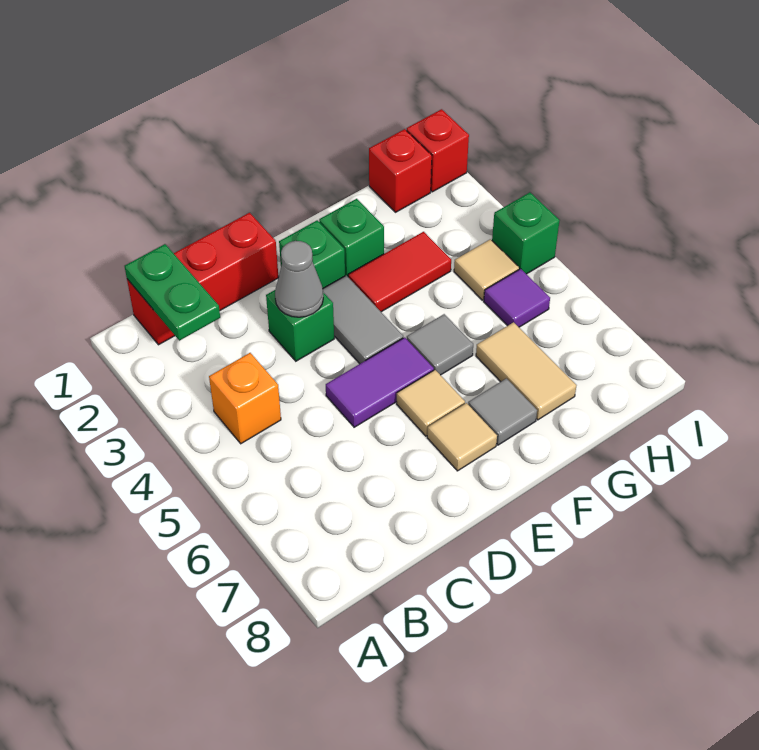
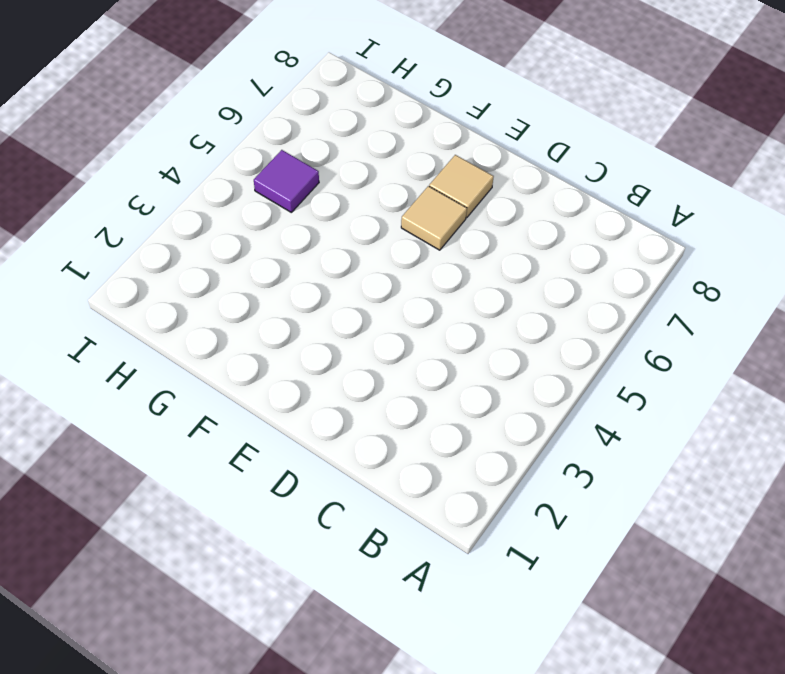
none -> red 1x3 brick [127,213,279,345]
none -> orange 1x1 brick [209,353,281,444]
none -> green 1x1 brick [266,290,334,361]

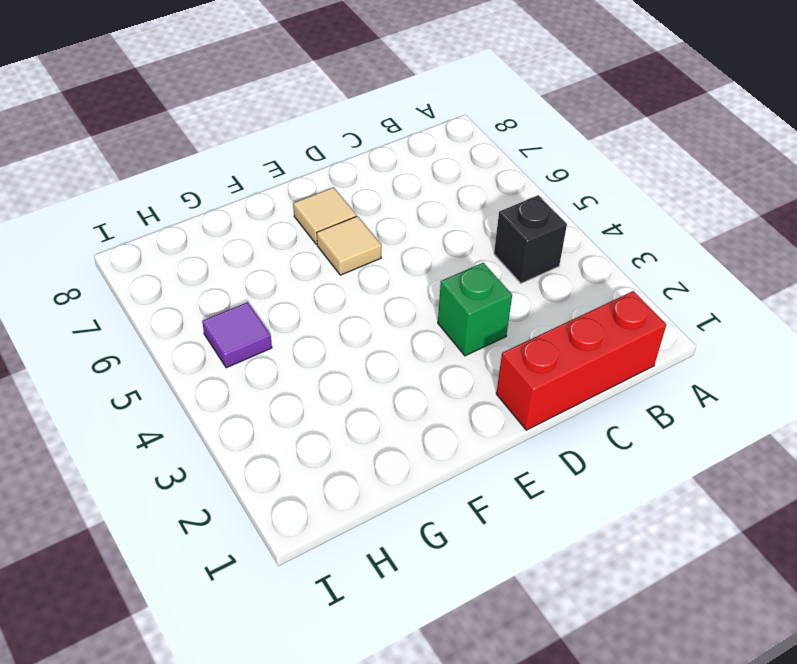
black 1x1 brick [494,195,567,283] -> orange 1x1 brick [209,353,281,444]
none -> purple 1x2 tile [326,338,434,427]
none -> green 1x1 brick [279,220,345,288]
none -> grey 1x2 tile [323,275,403,364]

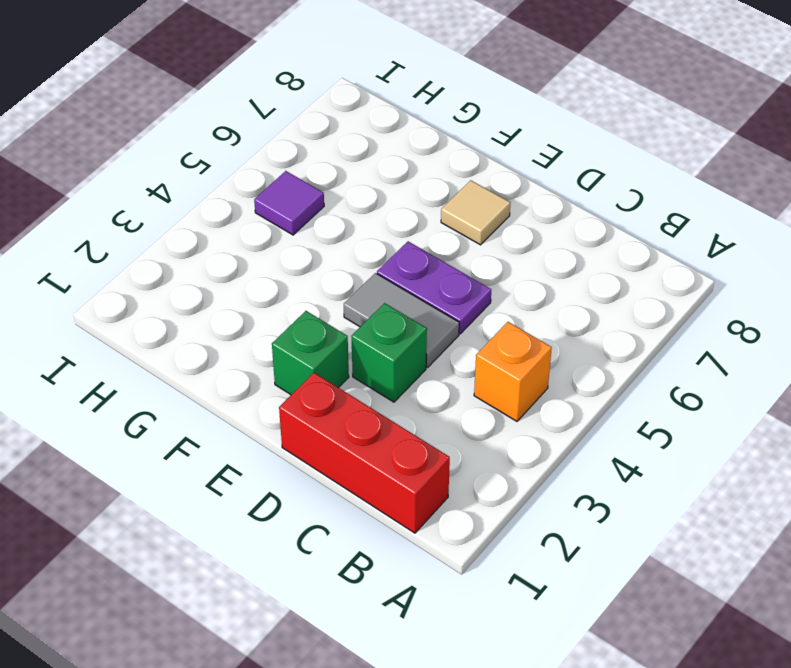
grey 1x2 tile [344,273,459,367] -> grey 1x2 tile turned to [323,275,403,364]
purple 1x2 plate [377,241,491,334] -> purple 1x2 tile [326,338,434,427]
none -> tan 1x1 tile [397,370,465,436]
none -> green 1x1 brick [319,199,384,276]
none -> red 1x2 tile [348,232,451,312]

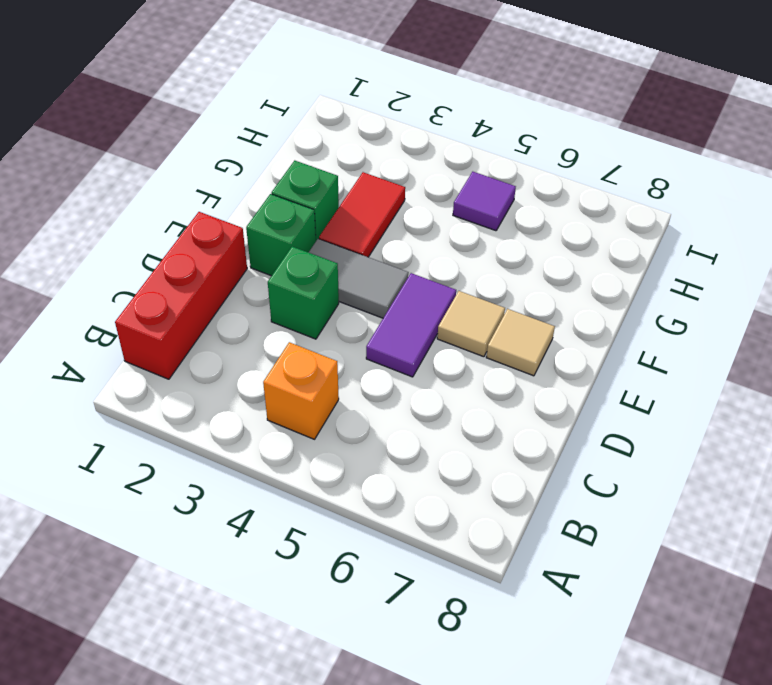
none -> grey 1x1 tile [407,314,473,375]
none -> grey 1x1 tile [468,378,537,445]
none -> tan 1x2 tile [476,322,576,420]

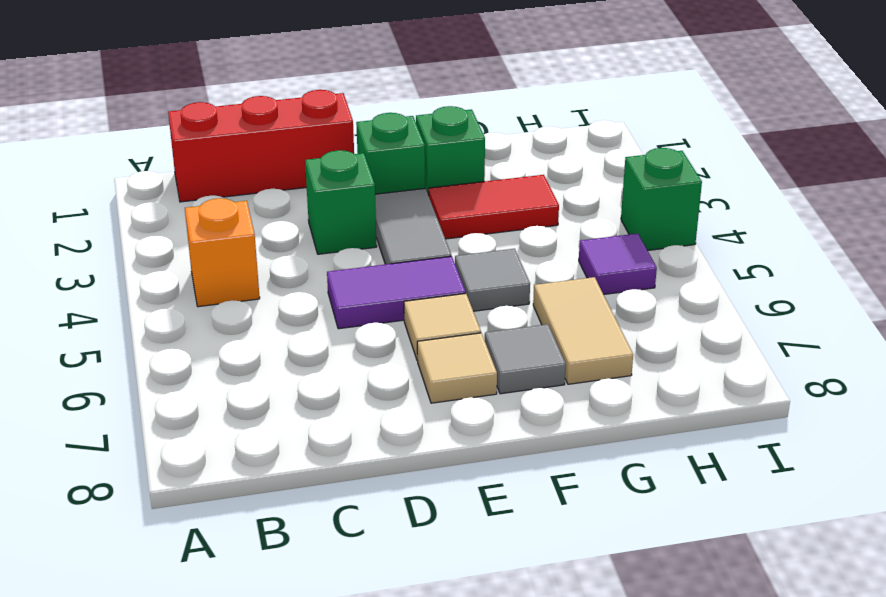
none -> red 1x1 brick [369,129,432,212]
none -> tan 1x1 tile [454,239,519,300]
none -> red 1x1 brick [407,109,469,192]

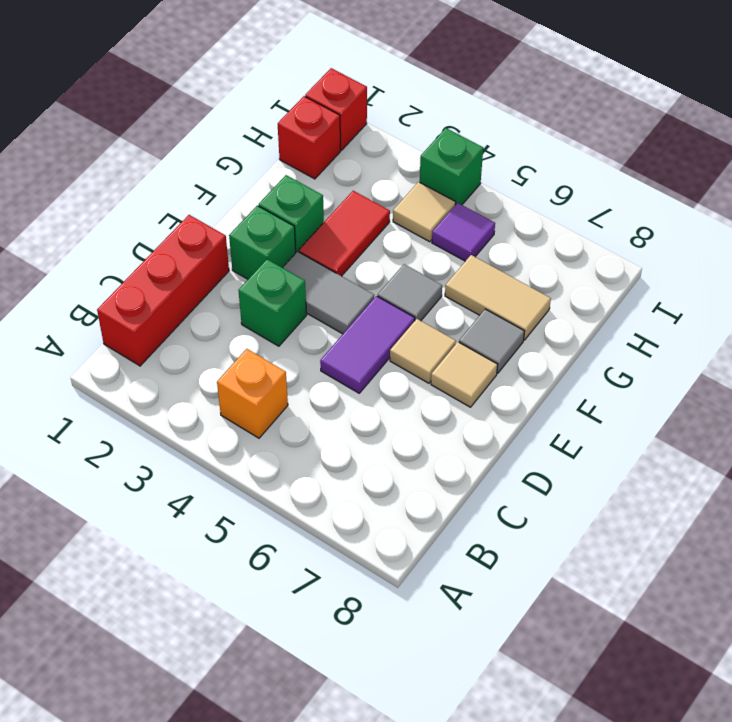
none -> green 1x2 plate [125,244,220,341]
none -> grey 1x1 cone [275,241,323,317]

